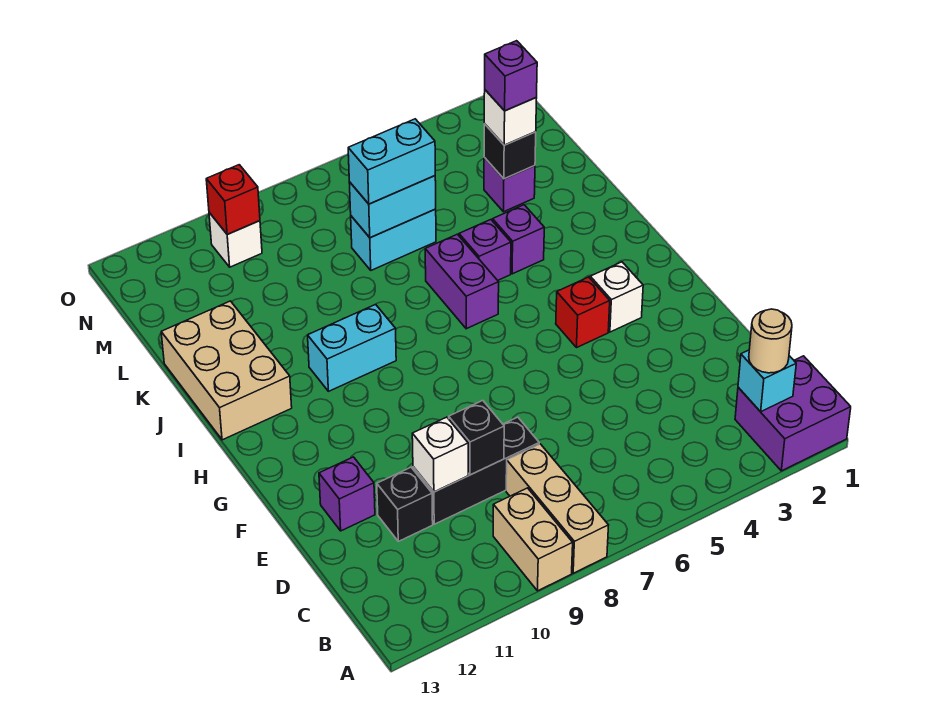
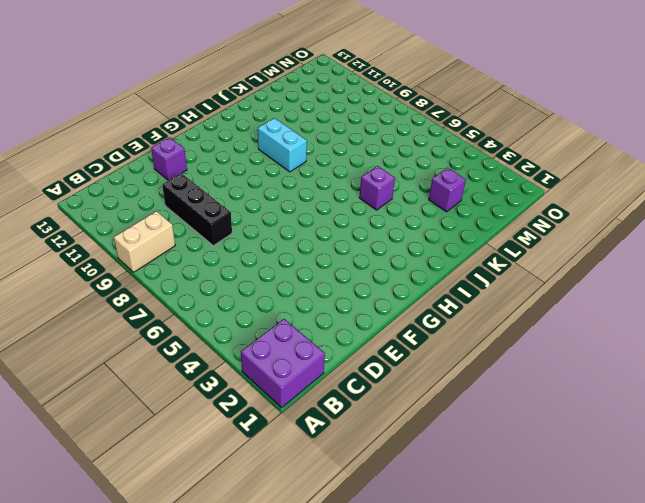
none -> tan 1x3 brick [506,444,609,573]
none -> black 1x1 brick [377,467,433,541]
none -> white 1x1 brick [590,262,643,332]

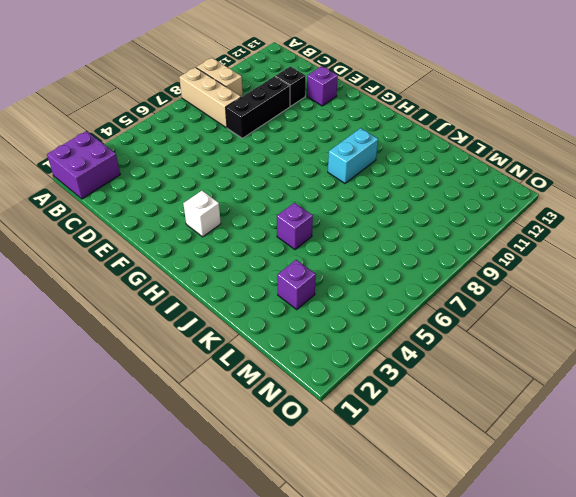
none -> red 1x1 brick [556,277,610,347]
none -> purple 1x2 brick [425,234,499,329]
none -> tan 2x3 brick [161,301,292,440]

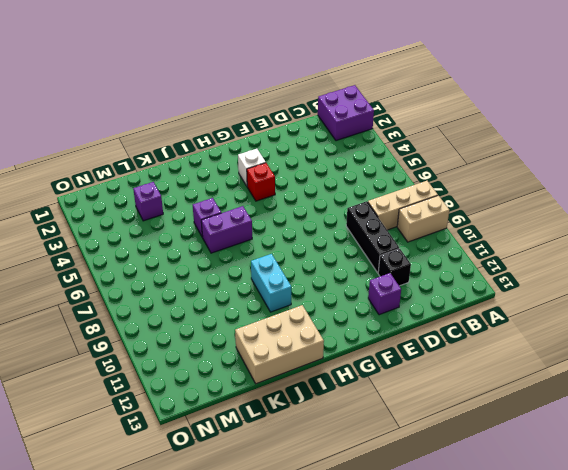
none -> purple 1x1 brick [493,205,544,274]
none -> cyan 1x2 brick [351,209,436,270]
none -> white 1x1 brick [209,213,262,267]

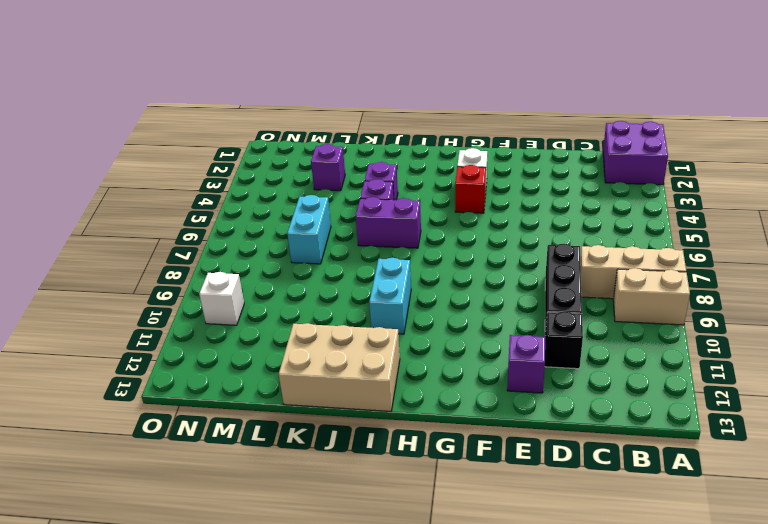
none -> cyan 1x1 brick [738,350,796,412]
none -> black 1x1 brick [449,401,504,475]
none -> white 1x1 brick [412,417,468,492]

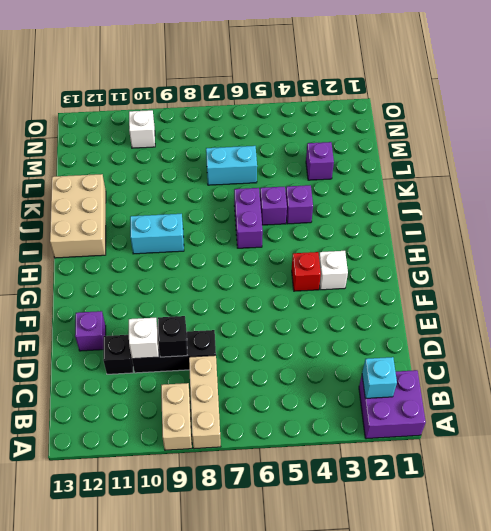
none -> black 1x1 brick [484,124,536,179]
none -> cyan 1x2 brick [349,176,436,238]
none -> red 1x1 brick [206,165,260,234]

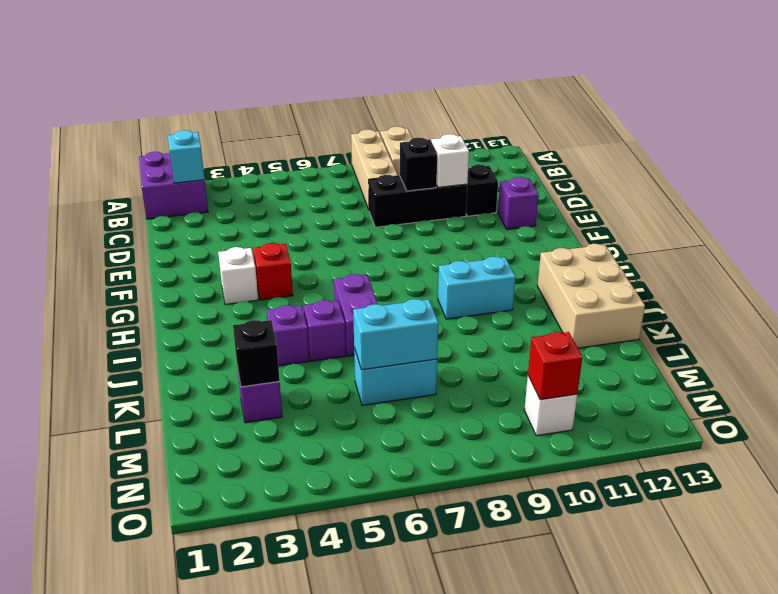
none -> tan 1x1 round brick [749,309,792,373]
none -> white 1x1 brick [484,90,537,145]
none -> cyan 1x2 brick [348,119,435,204]

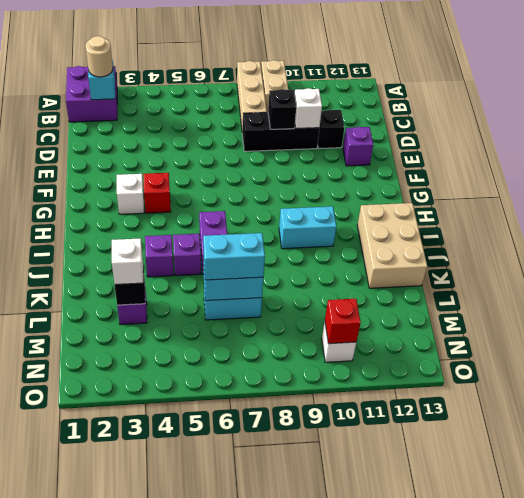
none -> purple 1x1 brick [485,41,537,111]

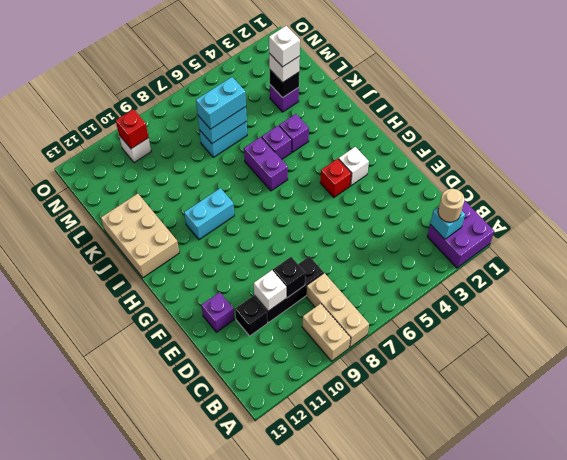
white 1x1 brick [269,26,300,67] -> purple 1x1 brick [485,41,537,111]

